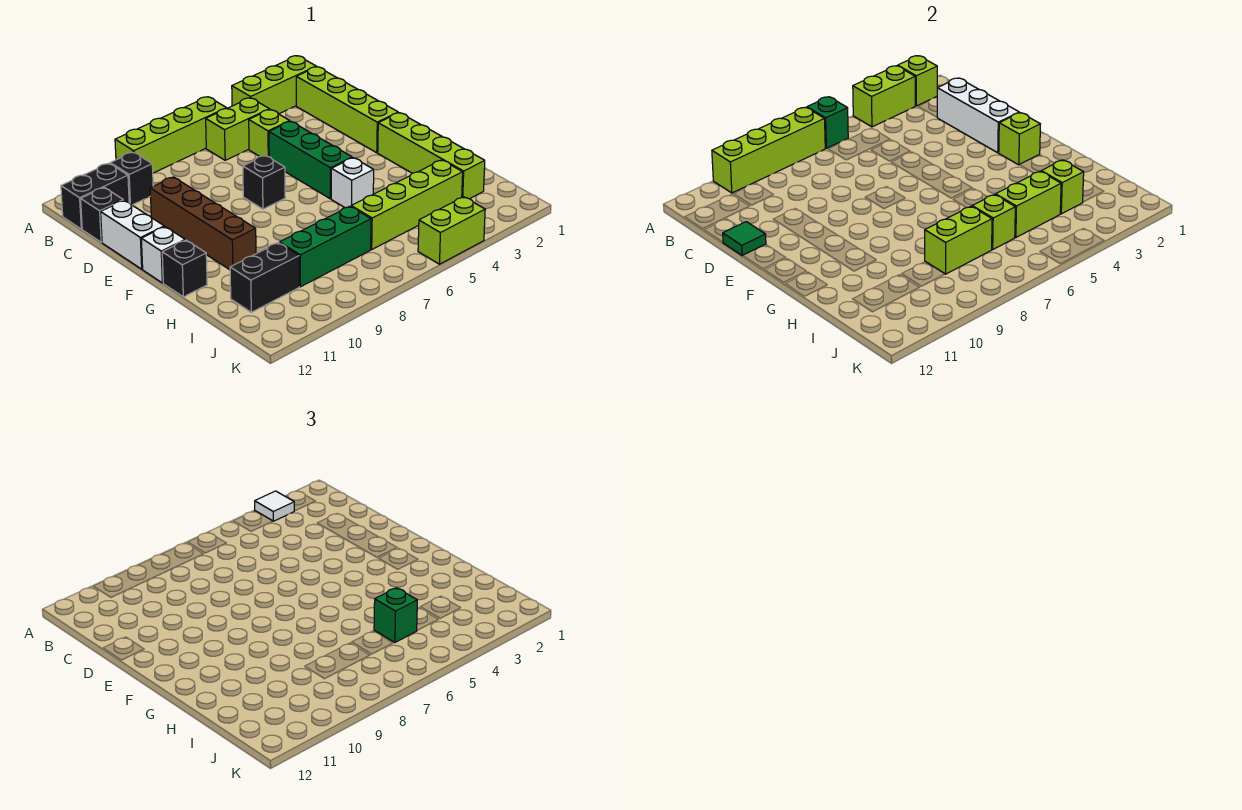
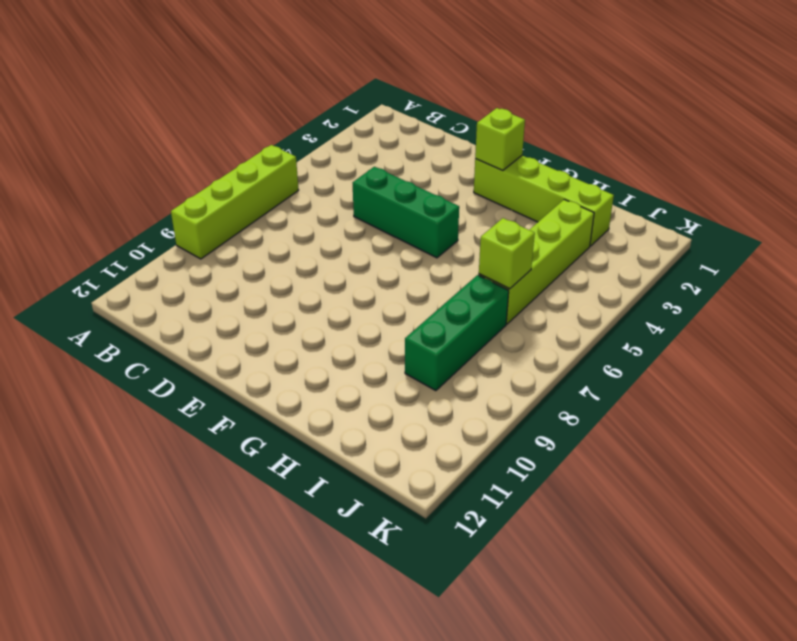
none -> lime 1x3 brick [232,56,316,114]
none -> lime 1x4 brick [296,67,398,153]
none -> lime 1x2 brick [206,98,270,160]
none -> black 1x1 brick [110,152,153,205]

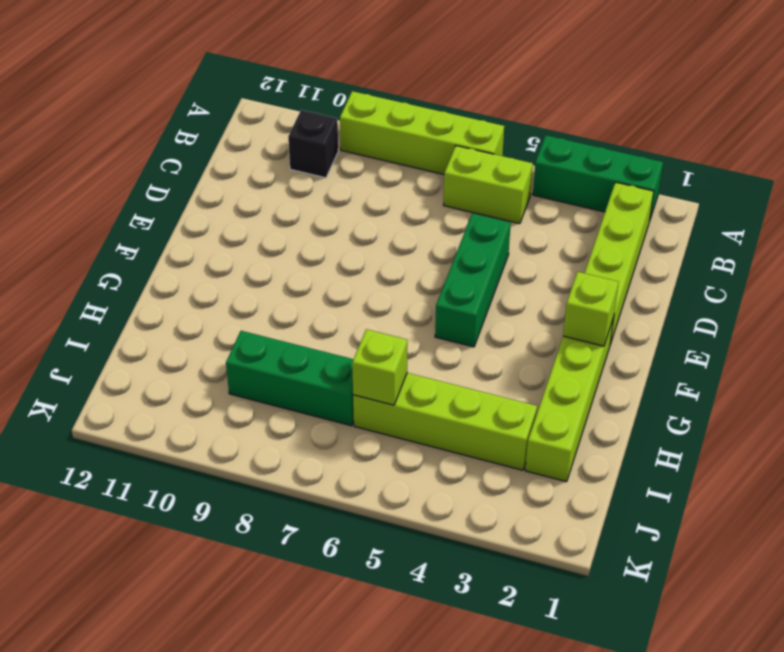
green 1x3 brick [533,135,663,222] -> lime 1x3 brick [232,56,316,114]
none -> black 1x2 brick [61,163,129,229]
none -> lime 1x1 brick [249,109,290,157]
none -> black 1x1 brick [81,187,123,242]
none -> brown 1x4 brick [150,177,256,270]

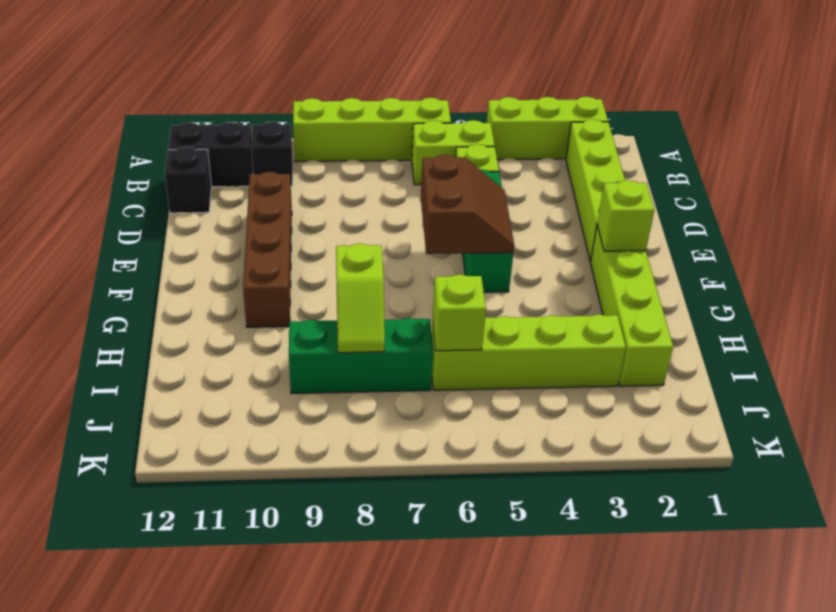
brown 2x2 slope [421,155,514,254] -> none
lime 1x2 slope [336,243,385,353] -> lime 1x2 brick [925,206,992,274]
none -> white 1x2 brick [101,200,164,269]
none -> black 1x1 brick [243,155,285,209]
none -> white 1x1 brick [141,227,185,283]
none -> white 1x1 brick [331,158,374,208]

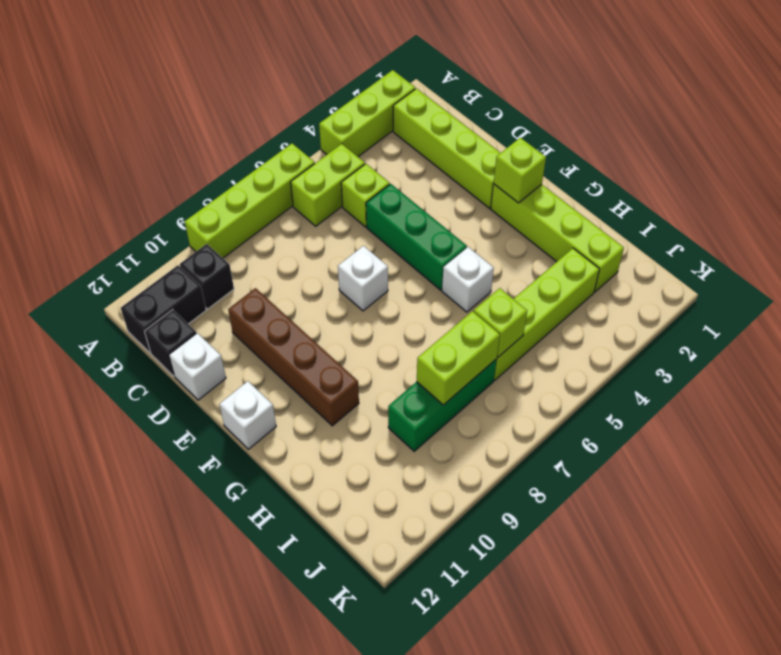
white 1x1 brick [169,333,226,400] -> white 1x2 brick [101,200,164,269]
white 1x1 brick [338,246,388,311] -> black 1x1 brick [243,155,285,209]
none -> black 1x1 brick [162,240,207,297]
none -> black 1x2 brick [230,243,299,312]
none -> lime 1x2 brick [418,197,485,264]
none -> lime 1x1 brick [898,56,937,106]

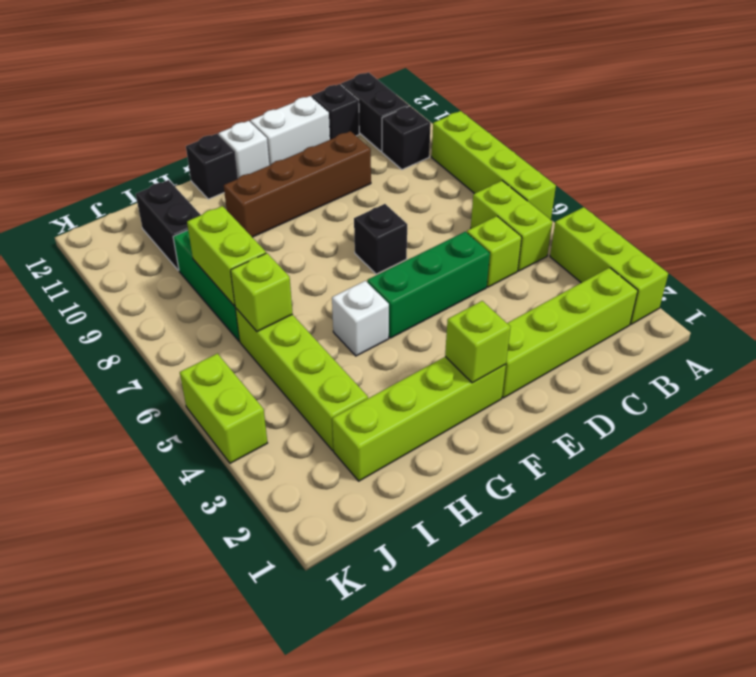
none -> lime 1x1 brick [898,56,937,106]
none -> lime 1x2 brick [853,66,915,127]
none -> green 1x1 brick [807,97,848,148]
none -> lime 1x4 brick [712,107,825,193]

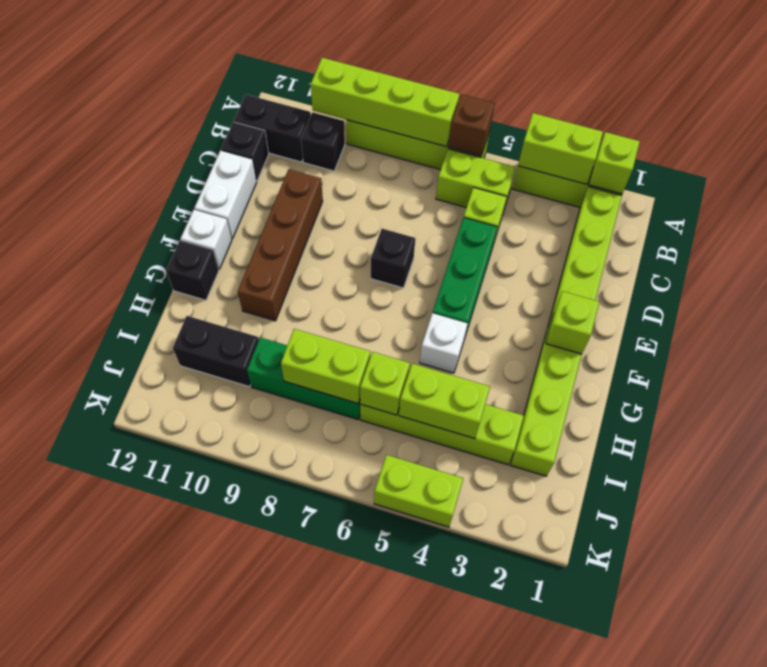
brown 1x1 brick [449,94,495,156] -> green 1x1 brick [807,97,848,148]
none -> white 1x3 brick [937,78,1019,153]
none -> green 1x1 tile [723,222,766,256]
none -> lime 1x1 brick [1041,160,1084,214]
none -> white 1x1 tile [255,491,294,521]

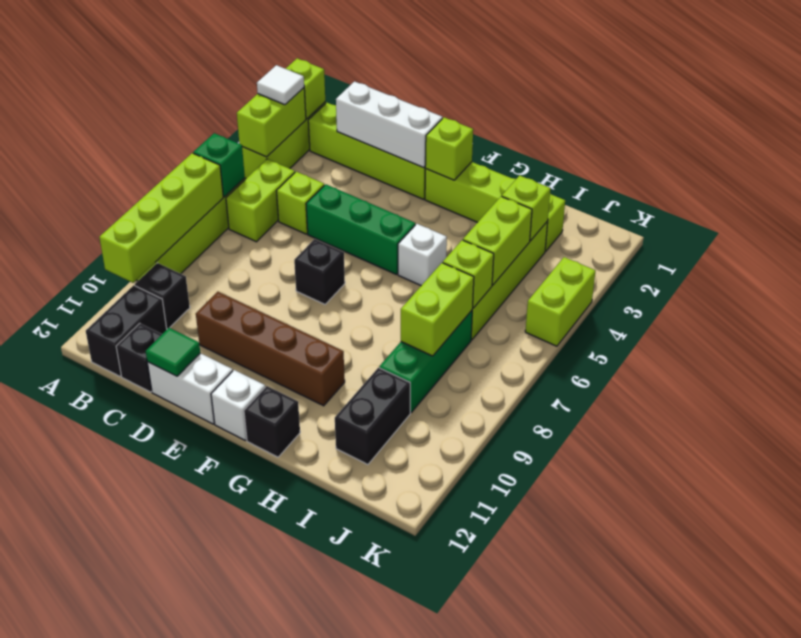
none -> green 1x1 brick [374,588,417,642]

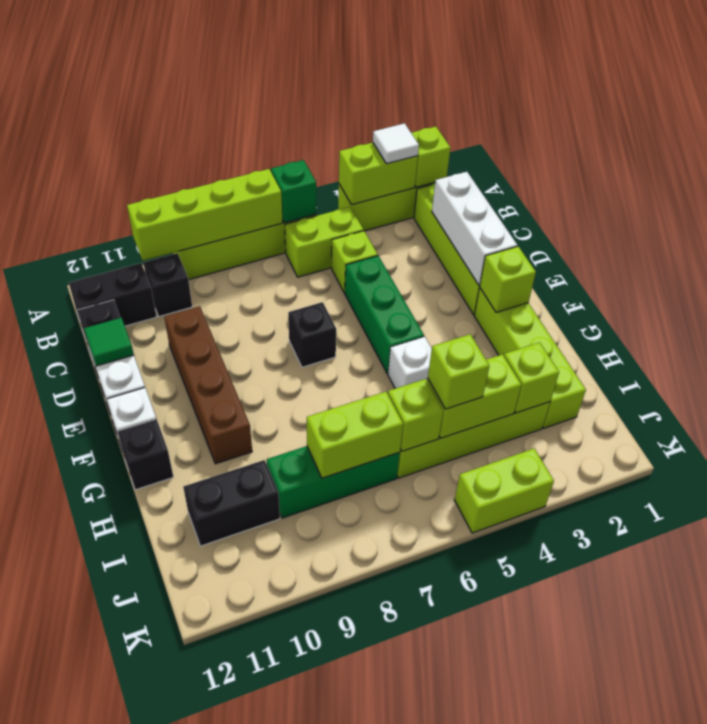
lime 1x1 brick [428,334,489,409] -> green 1x1 brick [374,588,417,642]

